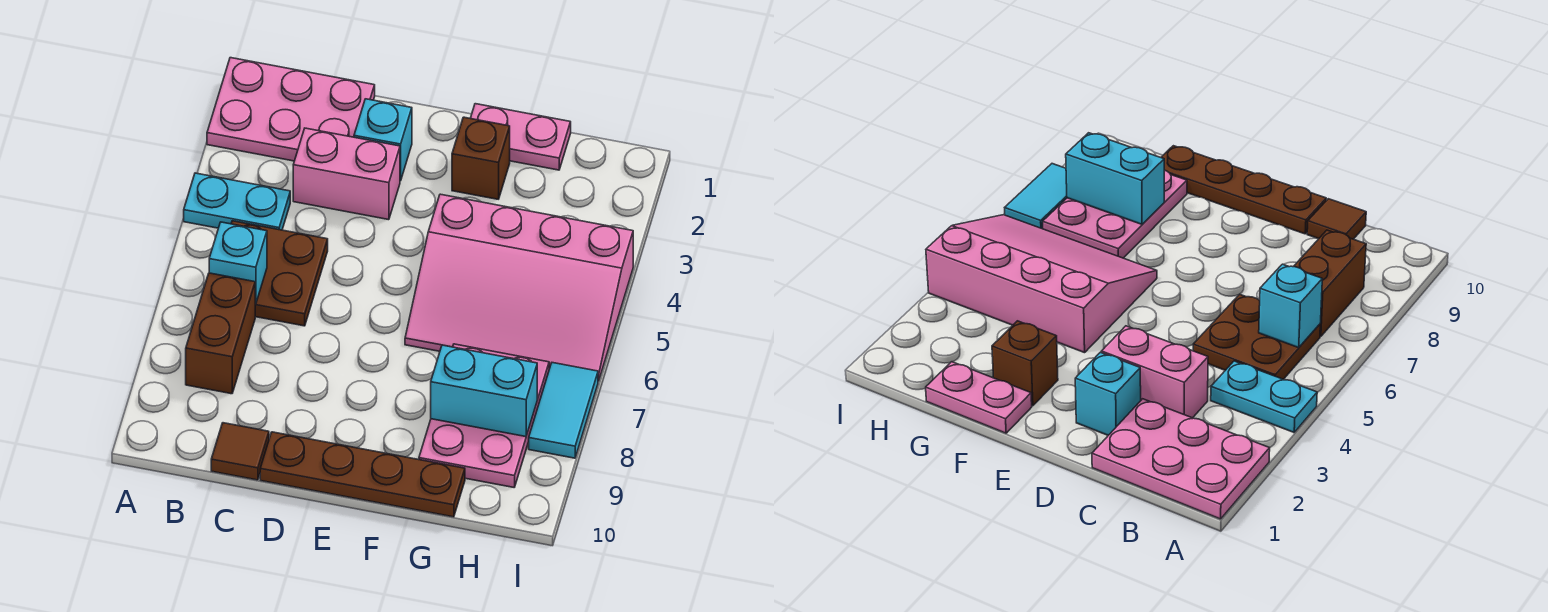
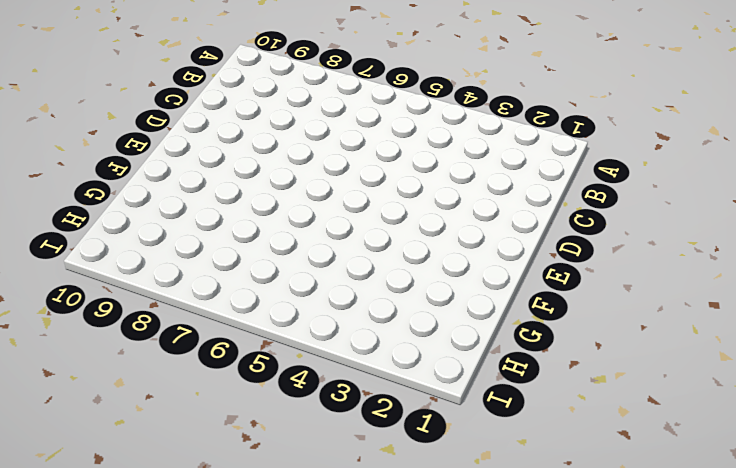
none -> pink 2x3 plate [207,58,375,161]
none -> cyan 1x2 plate [184,173,290,230]
none -> brown 2x2 plate [231,221,328,326]

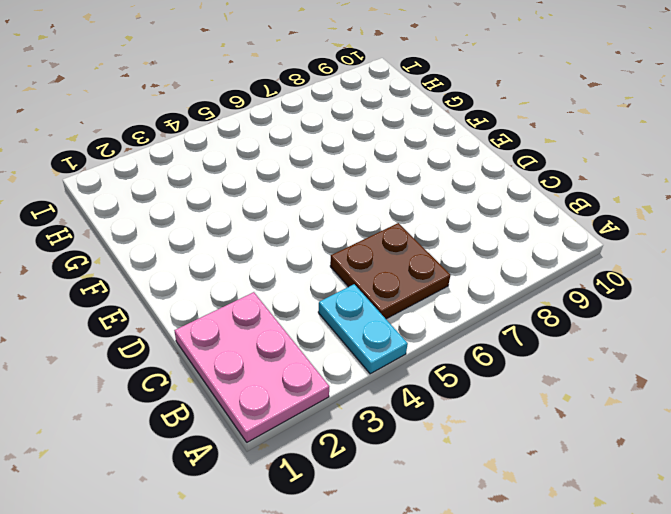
none -> brown 1x2 brick [186,273,256,394]
none -> pink 1x2 brick [293,128,400,220]
none -> brown 1x1 tile [211,423,269,480]

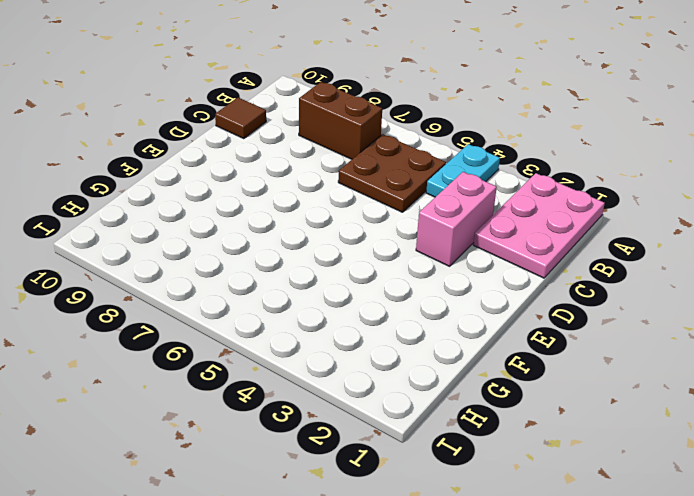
none -> cyan 1x1 brick [354,99,412,181]
none -> brown 1x4 plate [260,432,465,517]
none -> pink 1x2 plate [470,104,571,170]

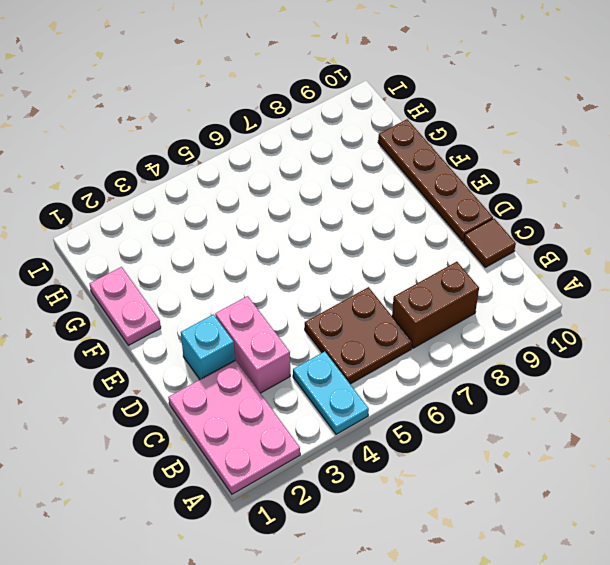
none -> brown 1x1 brick [452,117,510,199]
none -> pink 3x4 slope [405,194,633,381]
none -> pink 2x3 plate [419,344,549,487]

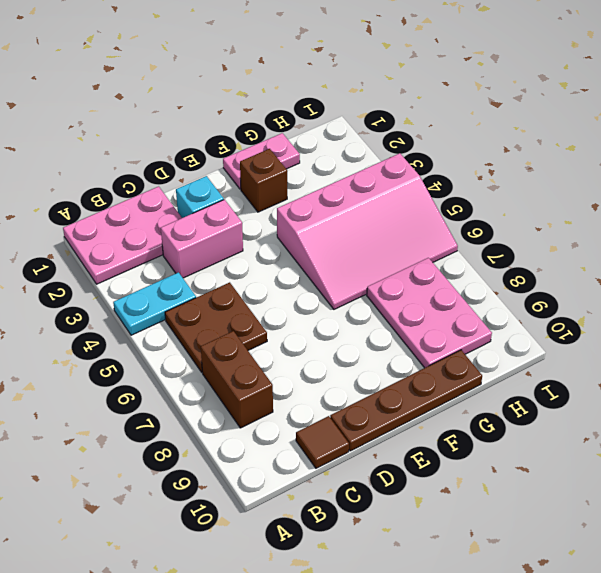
none -> cyan 1x2 tile [529,363,598,458]
none -> cyan 1x1 brick [209,222,267,304]
none -> cyan 1x2 brick [431,345,537,437]

